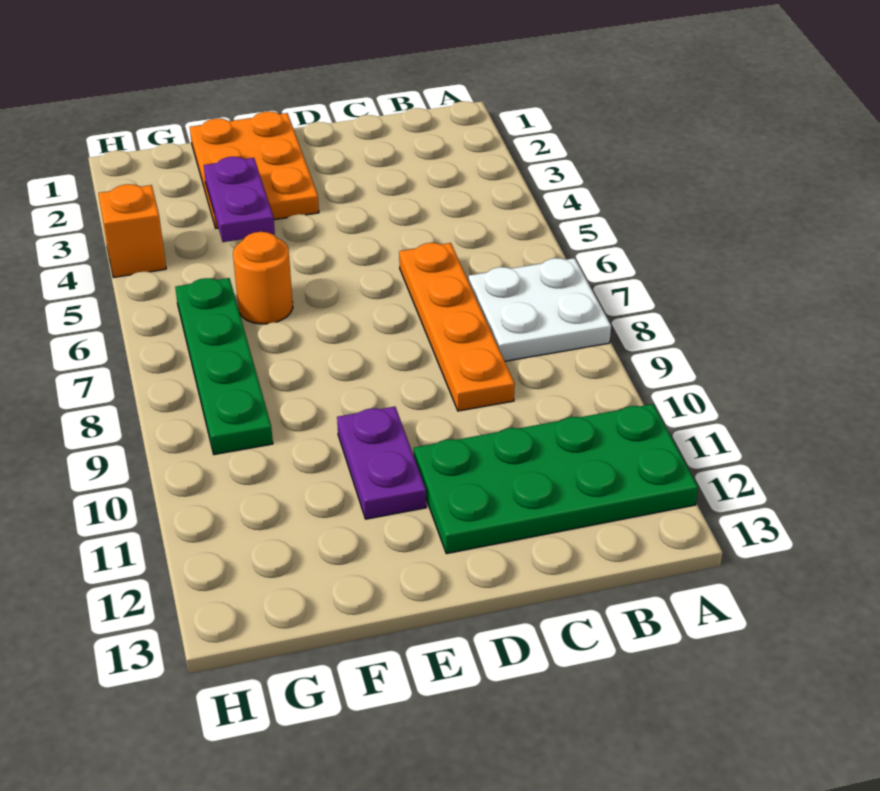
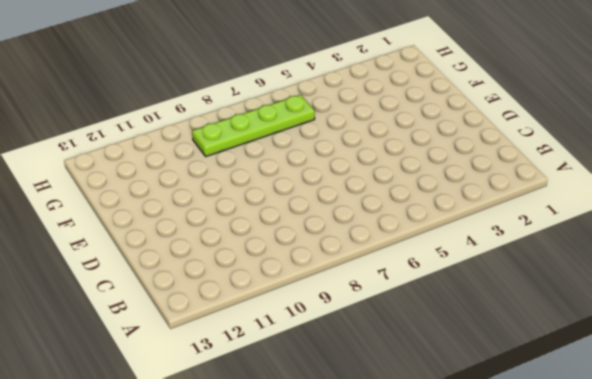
lime 1x4 plate [192,95,315,156] -> green 1x4 plate [175,278,273,455]
none -> white 2x2 plate [468,258,611,361]
none -> green 2x4 plate [414,404,698,554]

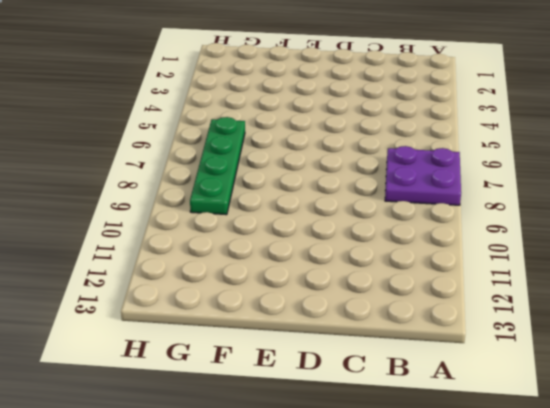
purple 2x2 plate [385,146,461,205] -> white 2x2 plate [468,258,611,361]
none -> green 2x4 plate [414,404,698,554]
none -> orange 1x4 plate [399,243,515,411]

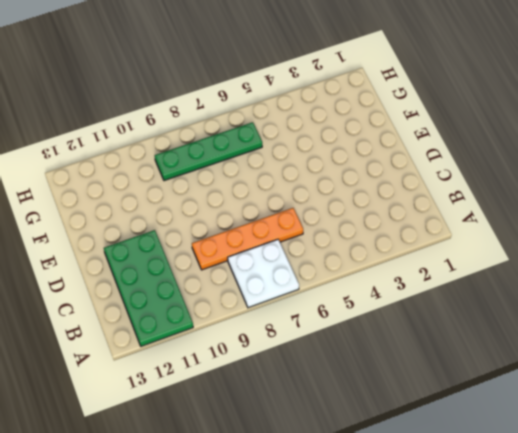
none -> orange 2x3 plate [190,111,319,229]
none -> purple 1x2 plate [337,407,426,519]

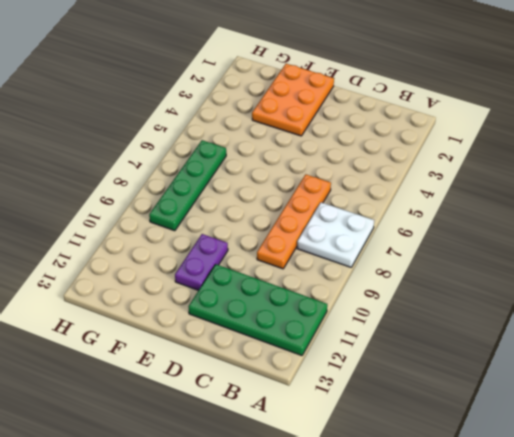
none -> orange 1x1 round brick [233,232,293,324]
none -> orange 1x1 brick [98,184,166,278]

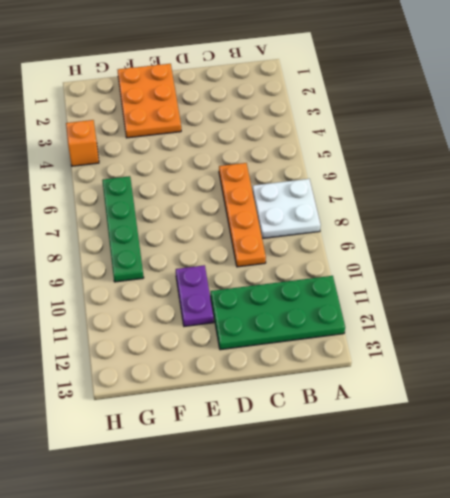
none -> orange 1x1 round brick [233,232,293,324]
none -> purple 1x2 plate [204,157,275,242]

